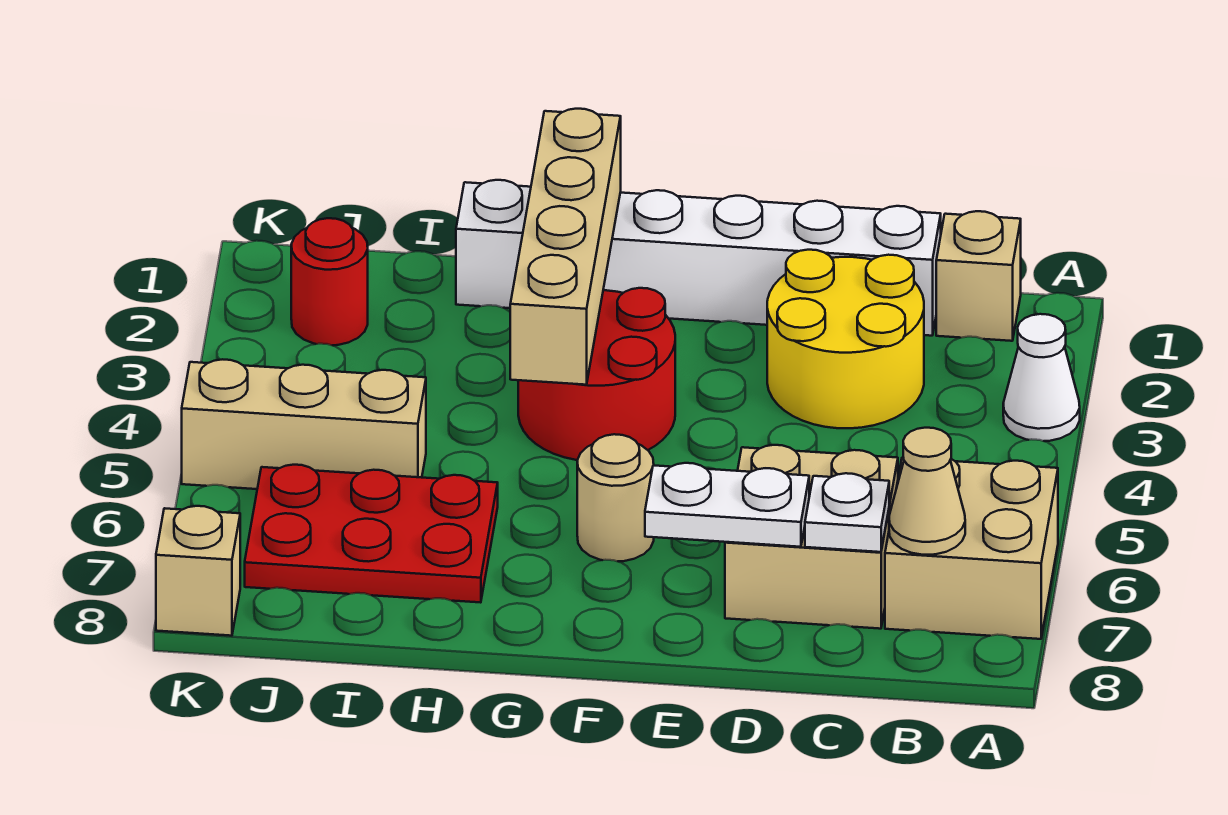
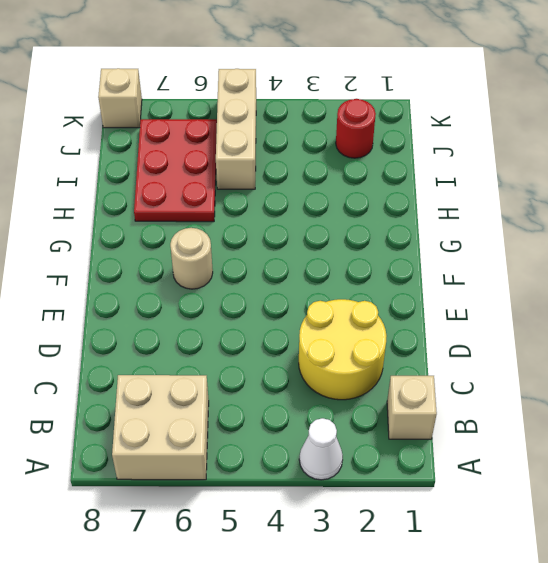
none -> white 1x6 brick [456,180,941,336]
none -> tan 2x2 brick [725,445,898,629]
none -> red 2x2 round brick [518,288,675,460]

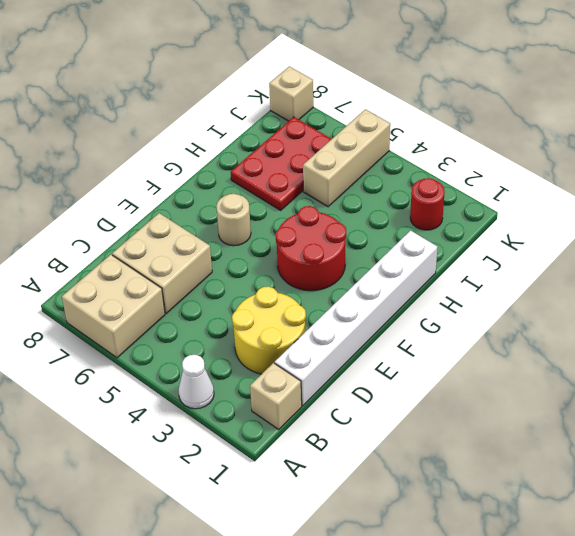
none -> tan 1x1 cone [889,428,965,555]
none -> white 1x1 plate [805,473,889,552]
none -> white 1x2 plate [645,463,809,547]

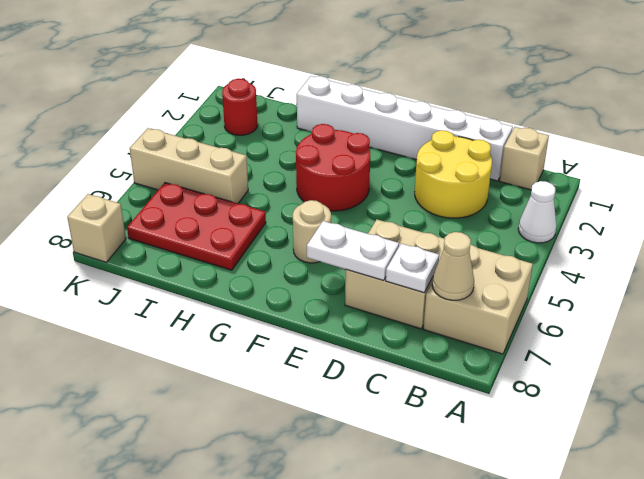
none -> tan 1x4 brick [510,109,621,385]

